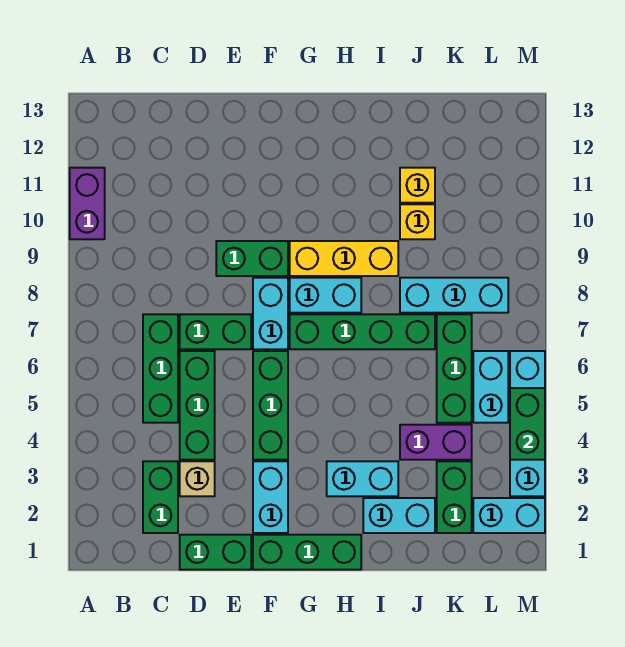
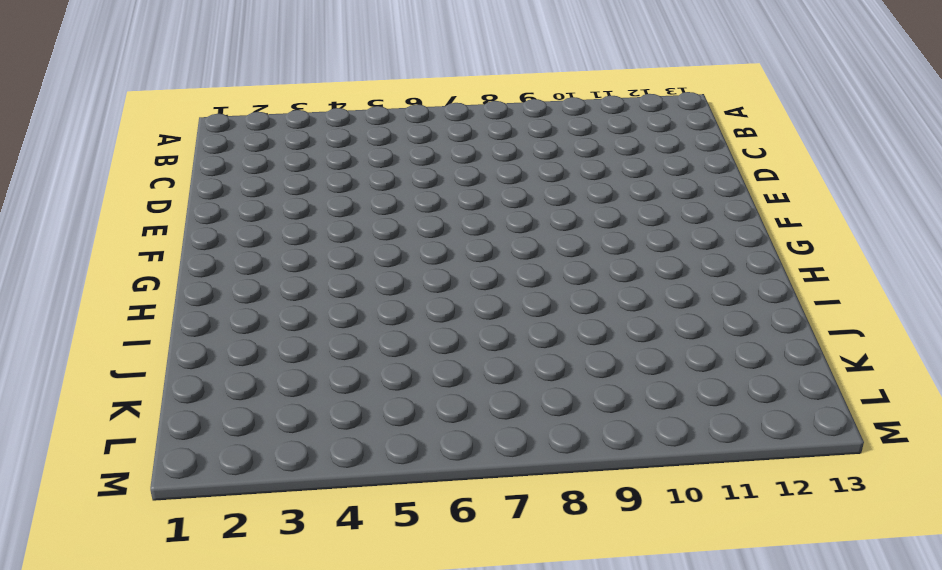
none -> purple 1x2 brick [70,168,105,239]
none -> green 1x2 brick [143,461,178,533]
none -> green 1x3 brick [143,314,178,423]

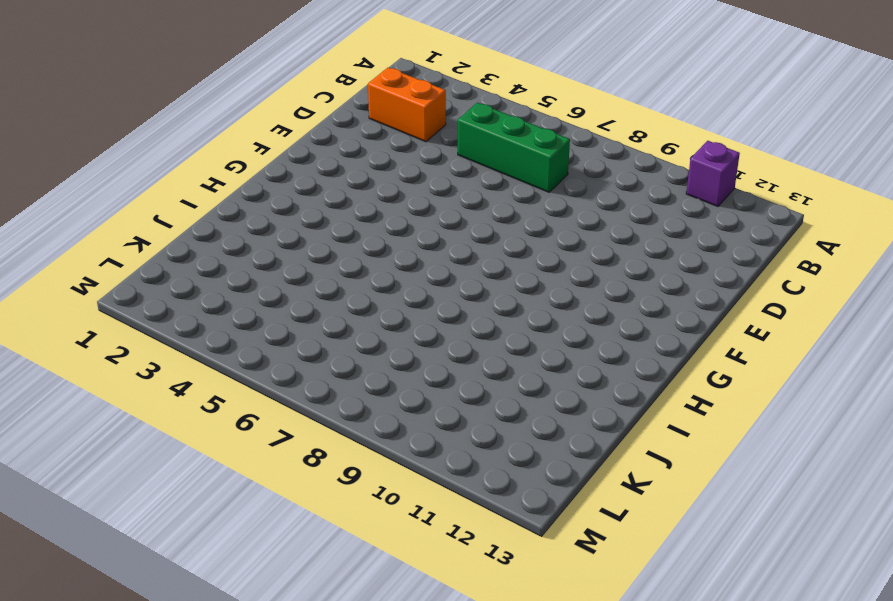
purple 1x1 brick [686,141,740,206] -> purple 1x2 brick [70,168,105,239]
orange 1x2 brick [368,68,446,142] -> green 1x2 brick [143,461,178,533]
none -> green 1x2 brick [180,535,251,570]
none -> tan 1x1 brick [180,461,215,496]
none -> green 1x3 brick [180,351,215,460]

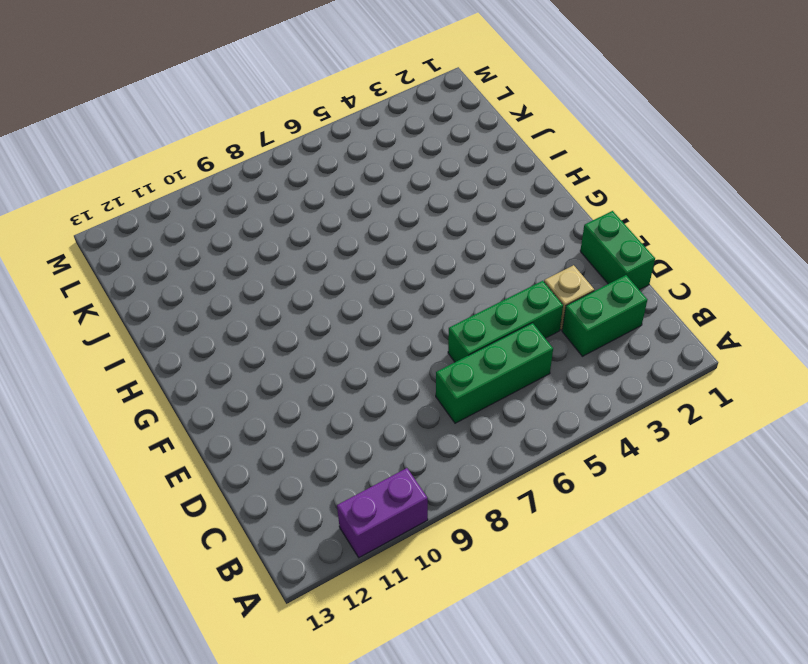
none -> green 1x2 brick [180,314,251,349]
none -> green 1x2 brick [216,241,288,276]
none -> green 1x3 brick [253,535,361,570]

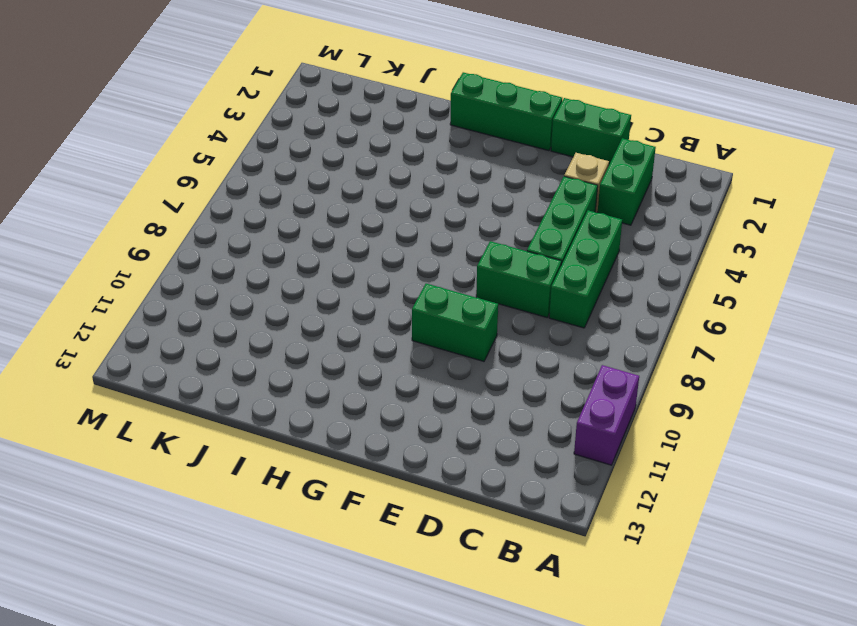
none -> cyan 1x2 brick [253,461,288,533]
none -> green 1x3 brick [253,351,288,460]
none -> cyan 1x2 brick [253,278,288,349]

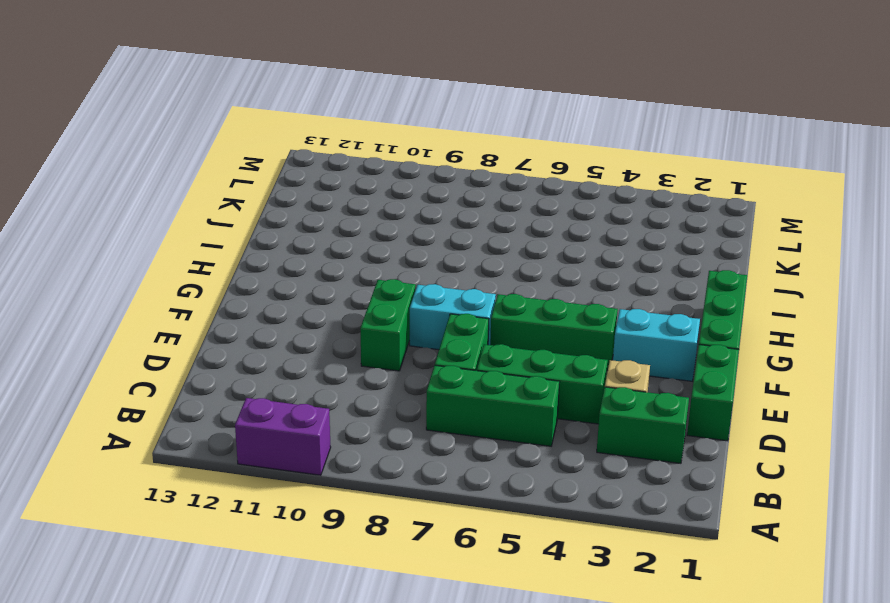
none -> green 1x4 brick [290,314,435,349]
none -> cyan 1x2 brick [290,278,361,313]
none -> yellow 1x3 brick [290,241,398,276]

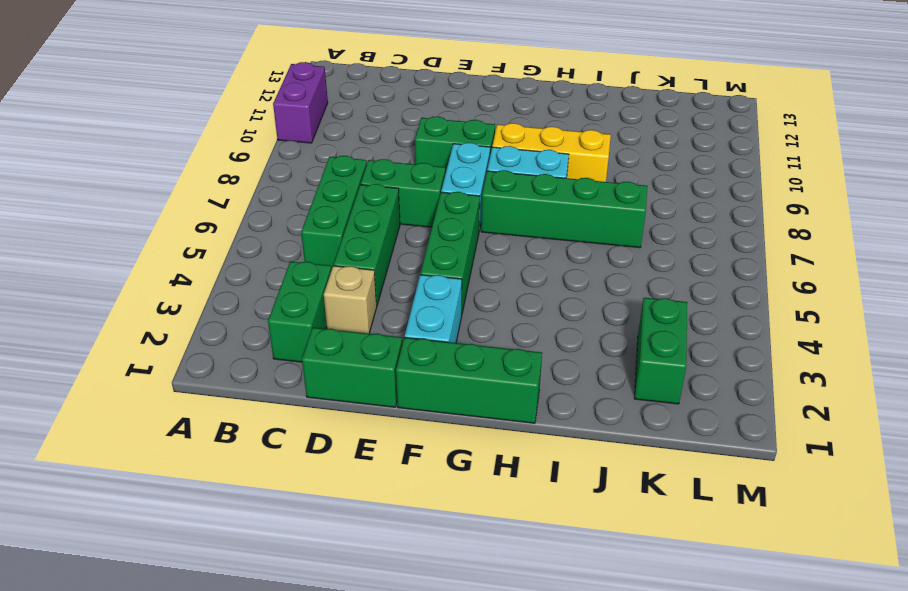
none -> cyan 1x2 brick [327,461,398,496]
none -> cyan 1x2 brick [363,498,435,533]
none -> purple 1x2 brick [400,425,472,460]

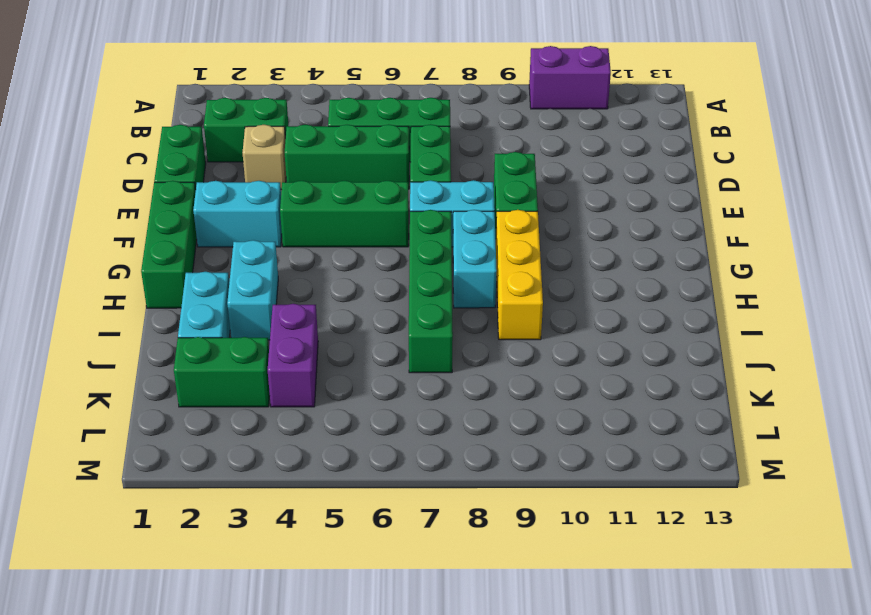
none -> cyan 1x3 brick [400,278,508,313]
none -> yellow 1x1 brick [400,204,435,239]
none -> yellow 1x1 brick [400,168,435,203]

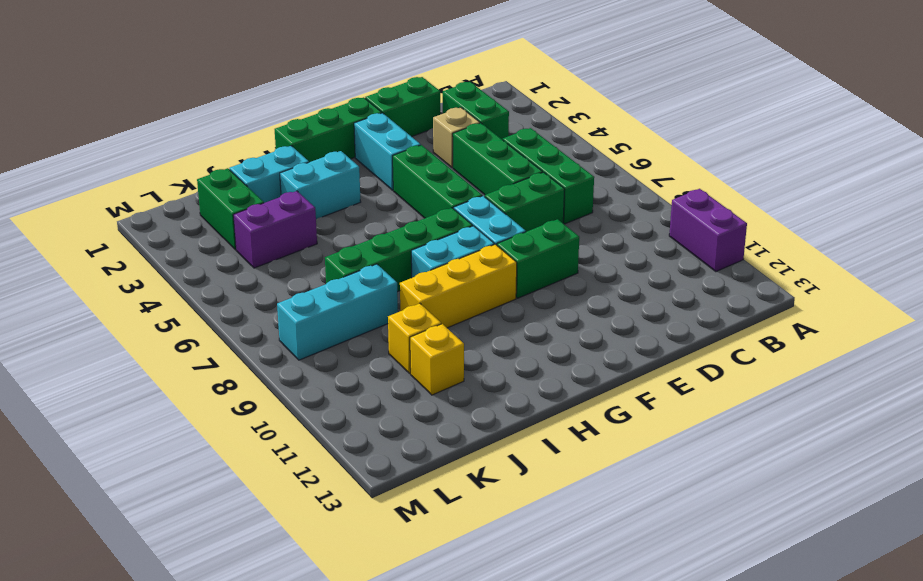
none -> green 1x3 brick [437,314,472,423]
none -> cyan 1x2 brick [473,498,545,533]
none -> cyan 1x2 brick [473,351,508,423]

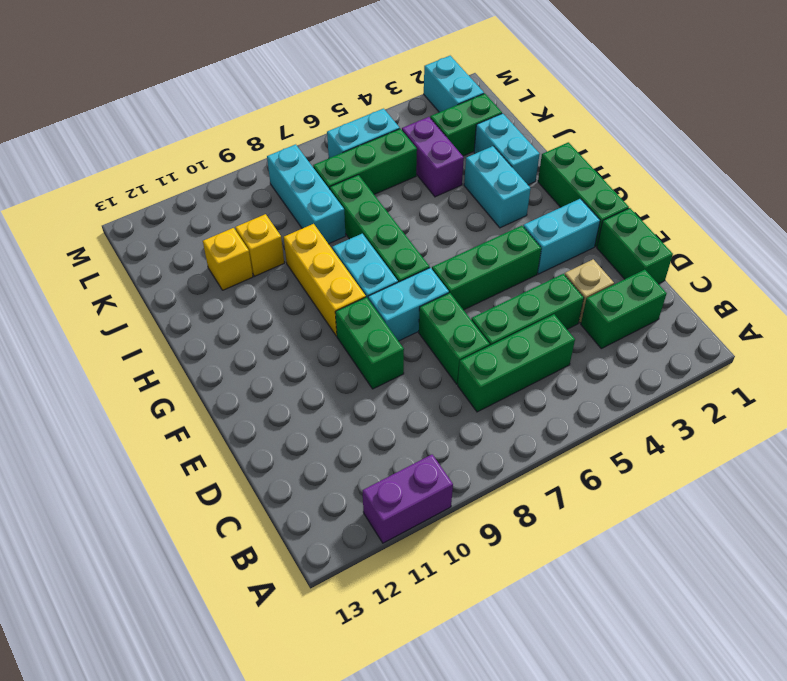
none -> cyan 1x4 brick [510,351,545,496]
none -> green 1x2 brick [510,388,545,460]

